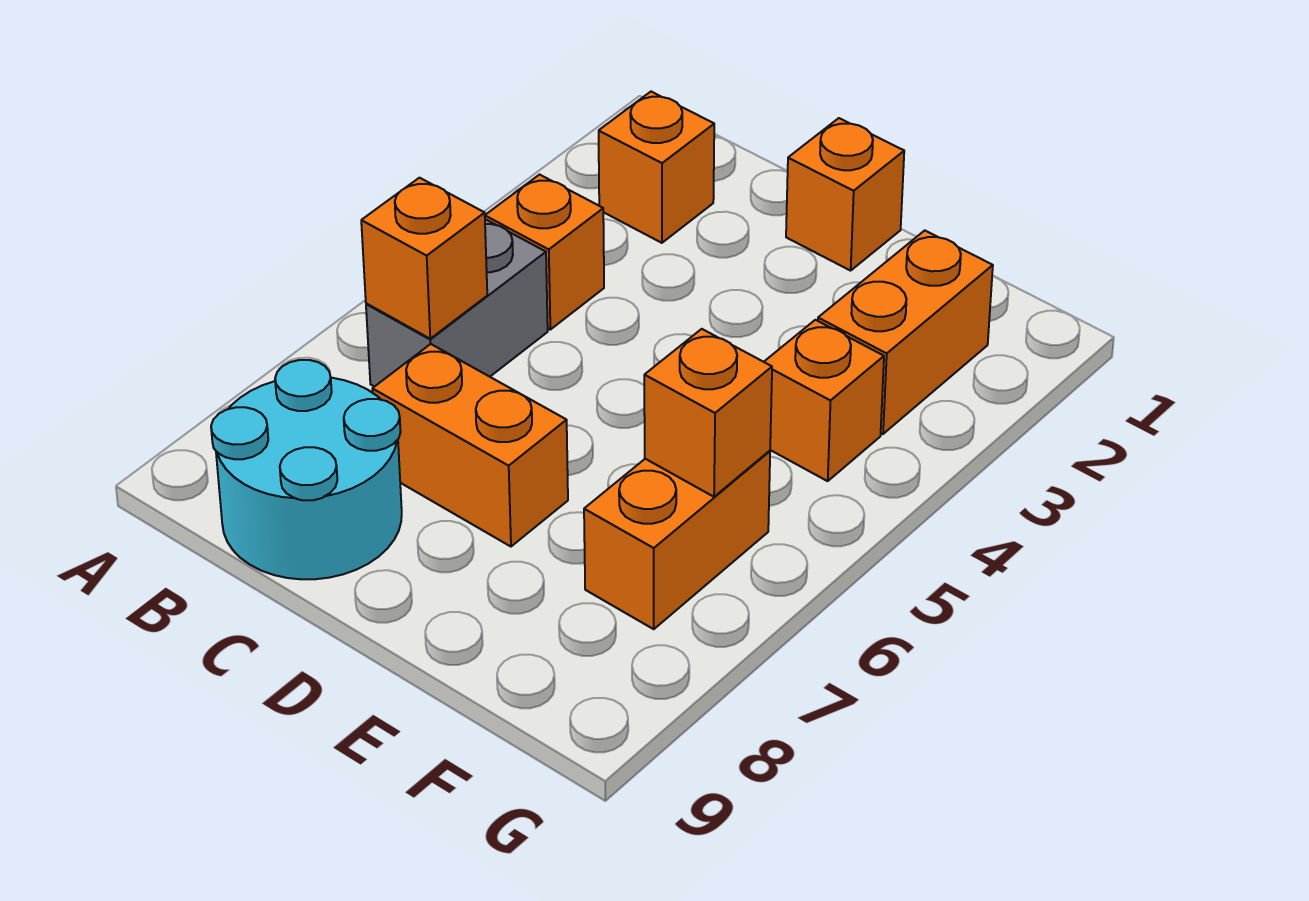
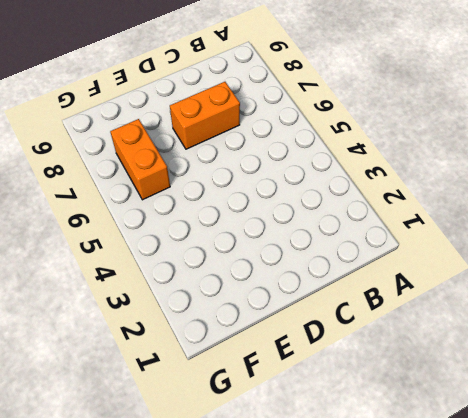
none -> orange 1x1 brick [599,92,714,243]
none -> orange 1x1 brick [485,175,604,330]

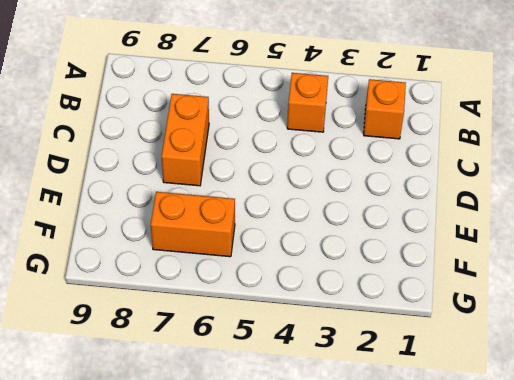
none -> grey 1x2 brick [366,219,548,387]
none -> cyan 2x2 round brick [211,360,402,579]

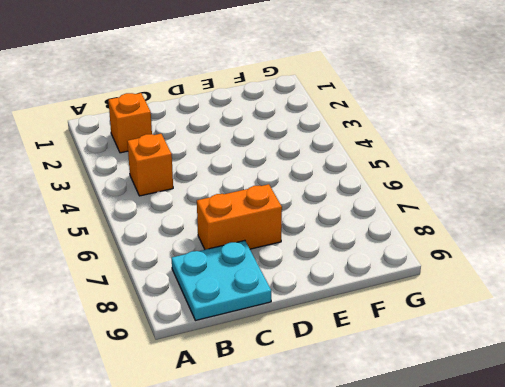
cyan 2x2 plate [172,240,271,321] -> cyan 2x2 round brick [211,360,402,579]
none -> grey 1x2 brick [366,219,548,387]
none -> orange 1x1 brick [786,118,904,271]

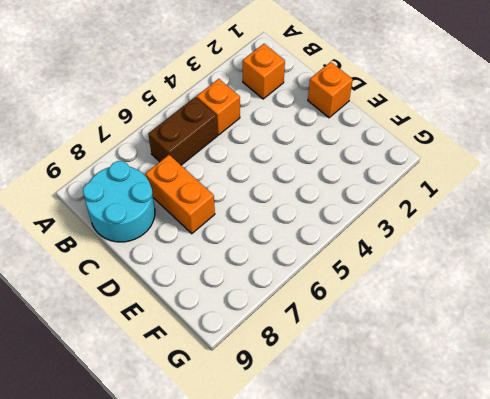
brown 1x2 brick [148,97,217,165] -> grey 1x2 brick [366,219,548,387]
none -> orange 1x2 brick [818,231,993,434]
none -> orange 1x1 brick [764,320,884,481]

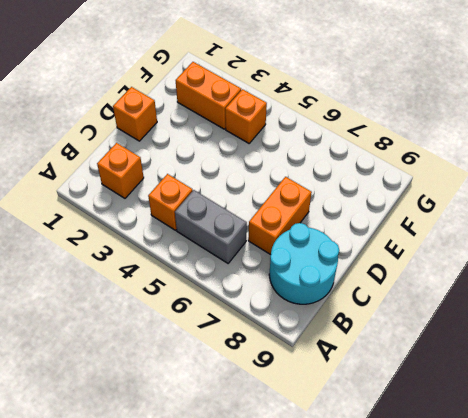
none -> orange 1x2 brick [584,451,770,629]
none -> orange 1x1 brick [361,178,487,339]

